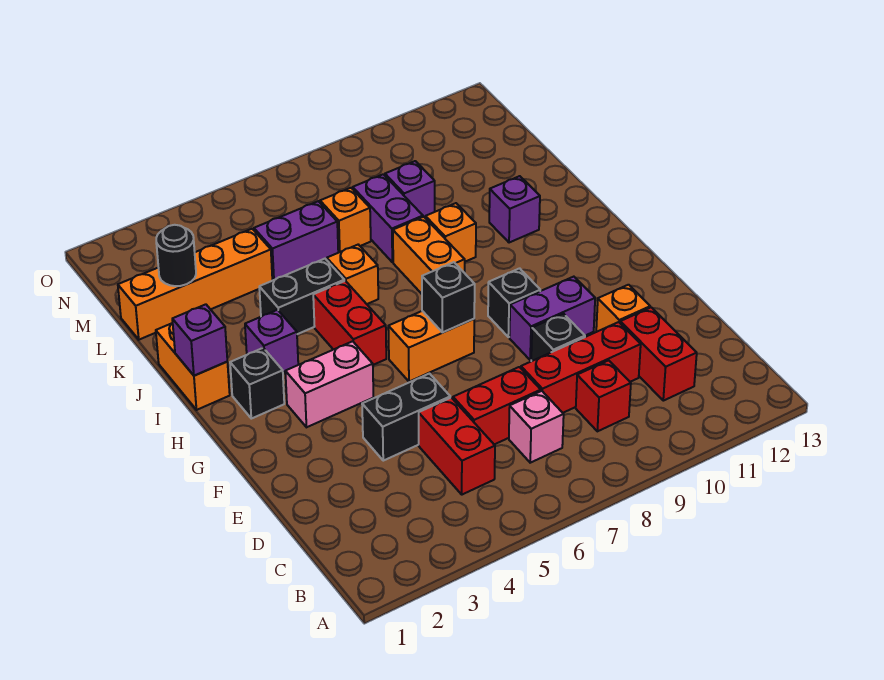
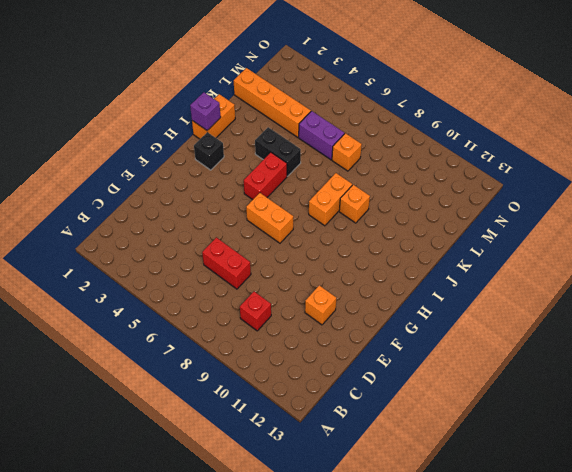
none -> red 1x2 brick [419,398,495,495]
none -> pink 1x1 brick [509,391,564,463]
none -> red 1x2 brick [620,307,697,401]
none -> red 1x3 brick [521,322,641,413]

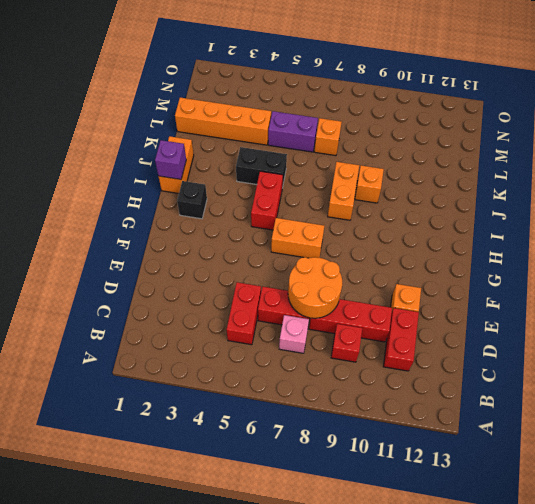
orange 2x2 round brick [288,257,342,318] -> none
none -> black 1x2 brick [362,374,450,461]
none -> black 1x1 brick [531,314,585,361]
none -> purple 1x2 brick [509,277,595,360]
none -> pink 1x2 brick [285,341,373,427]

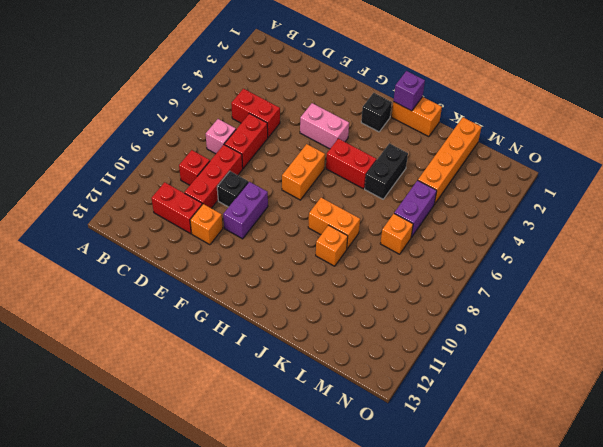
pink 1x2 brick [300,103,349,149] -> pink 1x2 brick turned to [285,341,373,427]
none -> black 1x2 brick [362,374,450,461]
none -> black 1x1 brick [488,268,540,337]
none -> purple 1x1 brick [245,310,298,372]
none -> orange 1x1 brick [327,245,378,304]

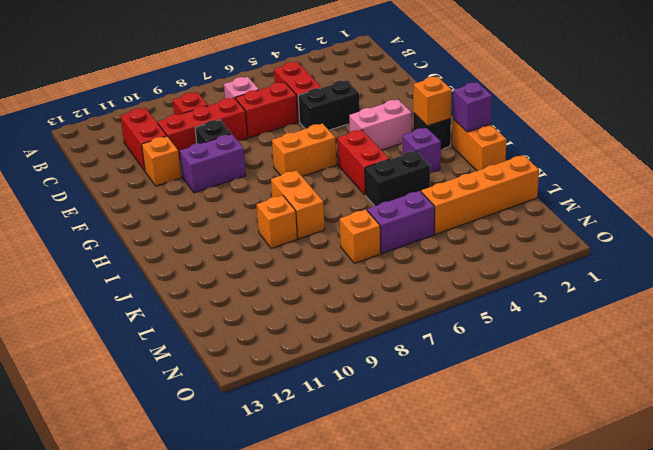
orange 1x1 brick [413,76,452,126] -> orange 1x1 brick moved to [327,245,378,304]
none -> black 1x1 brick [488,268,540,337]
none -> purple 1x1 brick [489,176,540,243]
none -> purple 1x2 brick [353,174,423,262]
none -> purple 1x1 brick [385,161,435,217]

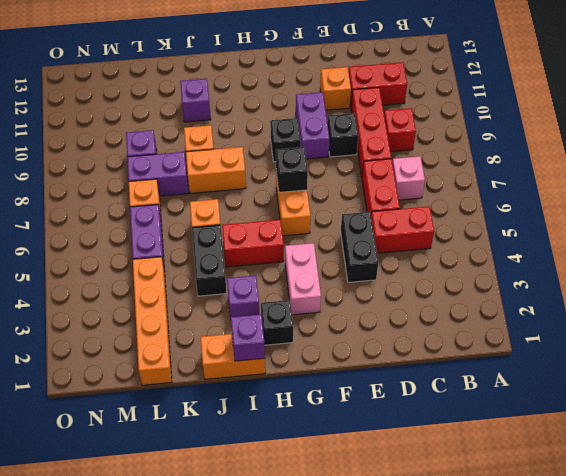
none -> black 1x1 round brick [156,225,196,286]

